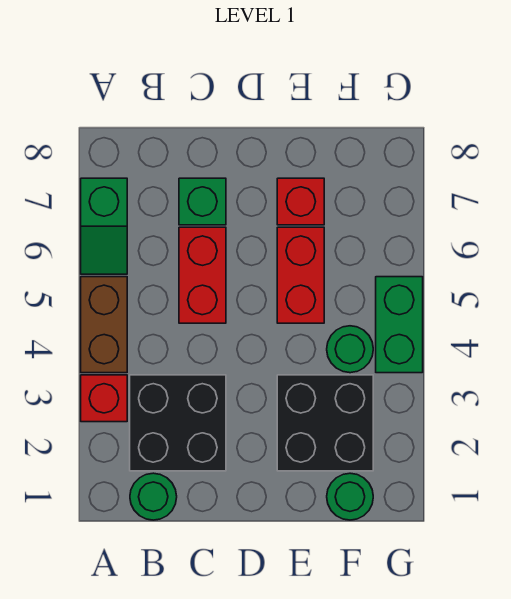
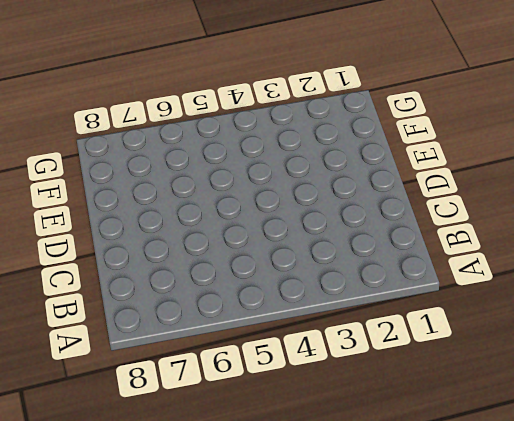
none -> red 1x1 brick [81,375,127,422]
none -> brown 1x2 brick [81,277,127,373]
none -> green 1x2 slope [81,178,127,274]

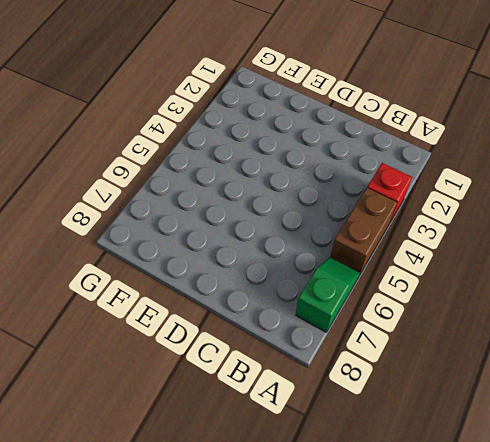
none -> green 1x1 round brick [130,473,177,520]
none -> black 2x2 brick [130,375,226,471]
none -> red 1x2 brick [179,227,226,323]

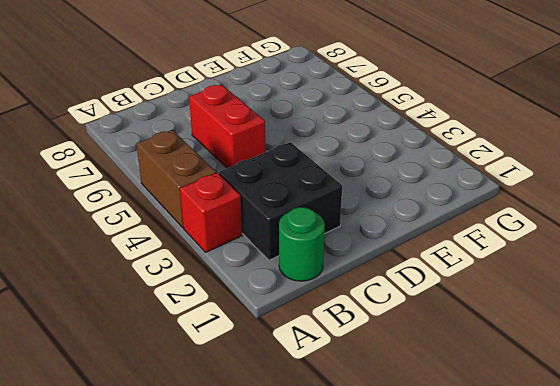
none -> green 1x2 slope [81,178,127,274]
none -> green 1x1 brick [179,178,226,225]
none -> black 2x2 brick [277,375,373,471]

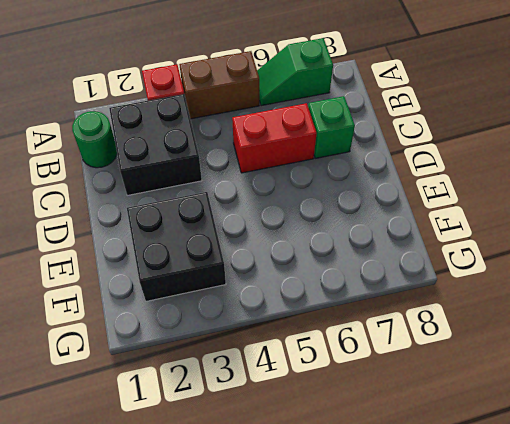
none -> red 1x2 brick [277,227,324,323]
none -> red 1x1 brick [277,178,324,225]
none -> green 1x1 round brick [327,473,373,520]

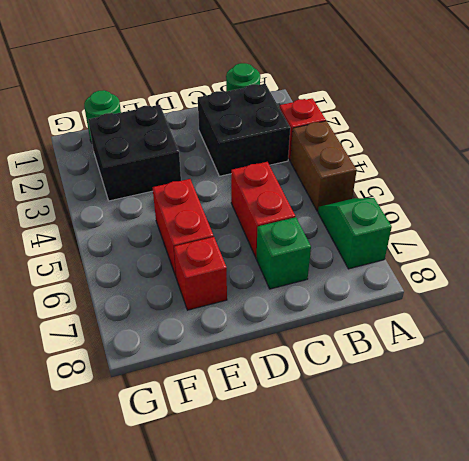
none -> green 1x1 round brick [327,326,373,373]
none -> green 1x2 brick [376,277,423,373]

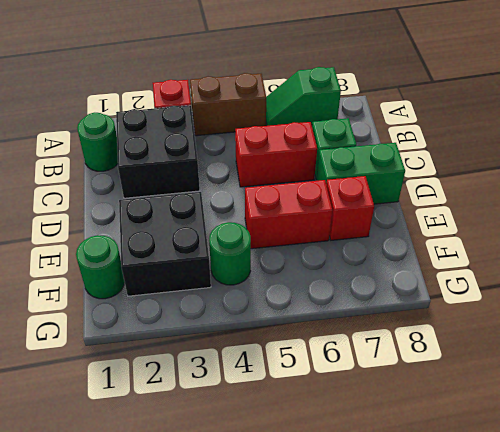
green 1x2 brick [316,143,405,204] -> green 1x2 brick moved to [376,277,423,373]

